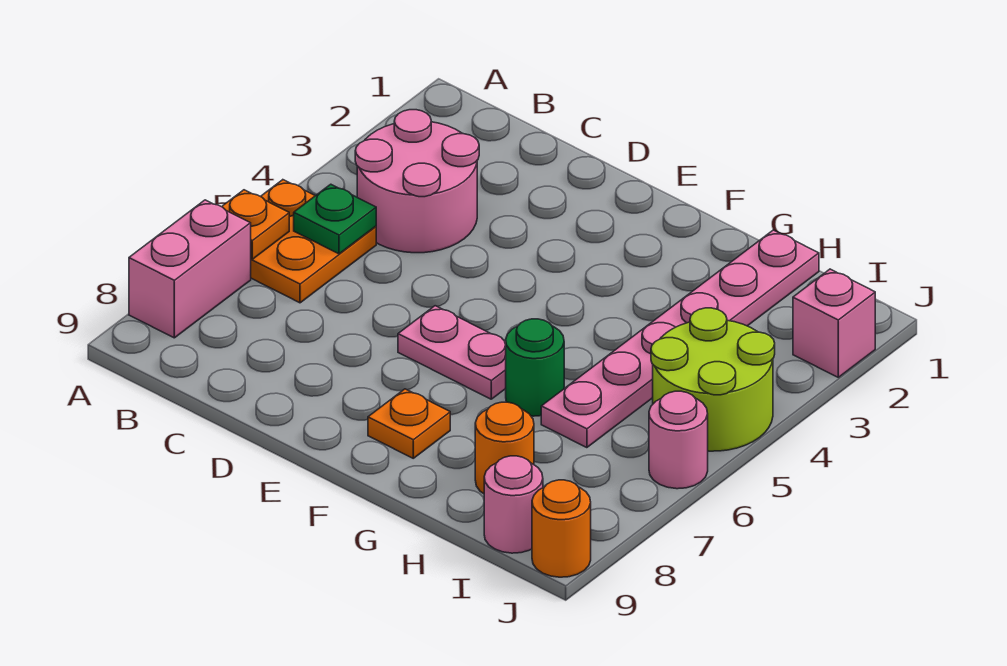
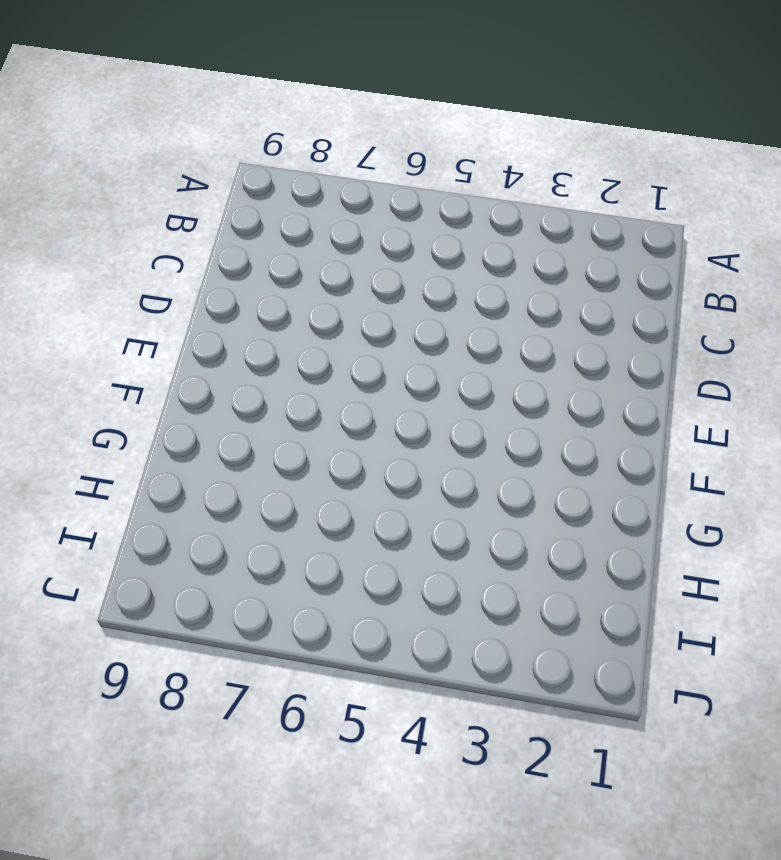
none -> orange 2x2 plate [251,180,376,303]
none -> pink 1x2 brick [129,200,251,338]
none -> pink 2x2 round brick [355,110,479,253]

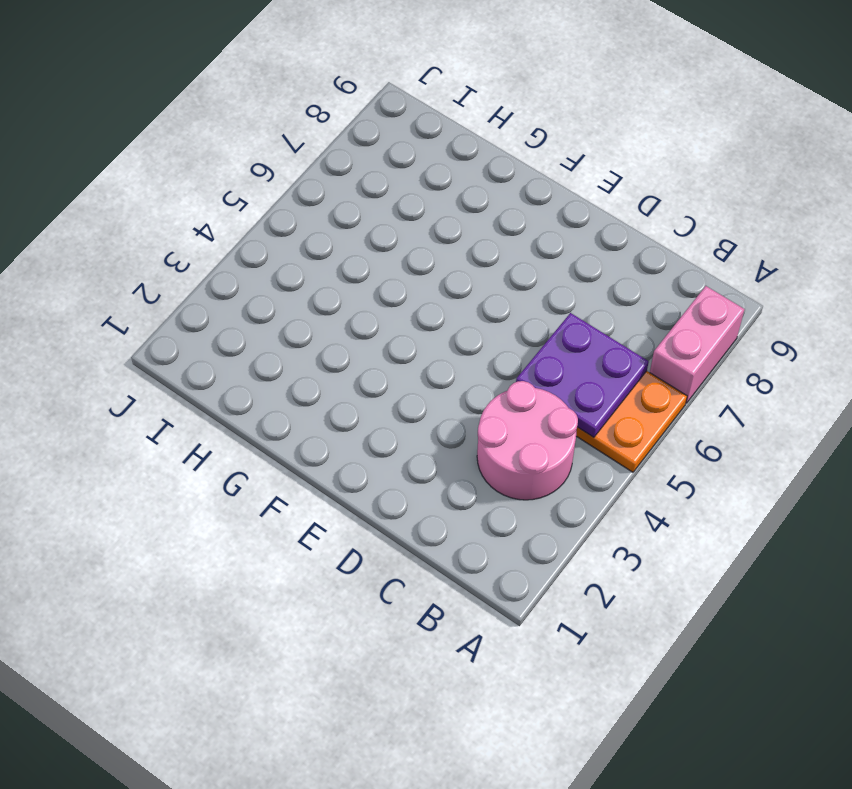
purple 2x2 plate [516,313,649,437] -> green 1x1 plate [294,184,376,254]
none -> pink 1x2 plate [398,306,506,399]
none -> orange 1x1 plate [368,389,450,458]
none -> green 1x1 round brick [506,319,564,416]

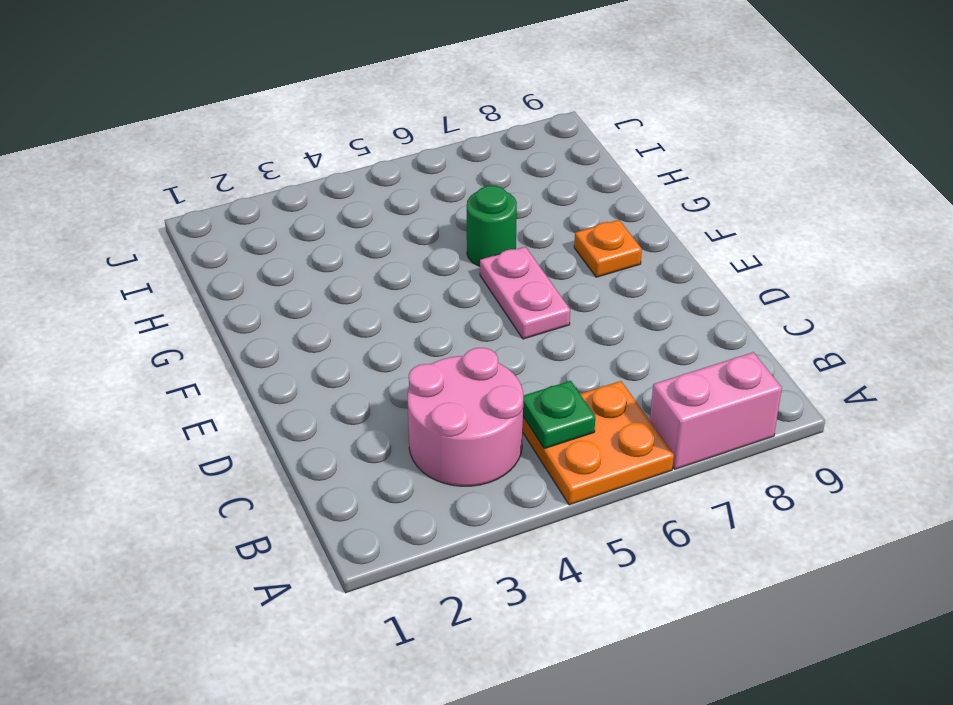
none -> pink 1x6 plate [541,230,819,448]
none -> orange 1x1 round brick [475,402,534,494]
none -> lime 2x2 round brick [651,308,775,451]

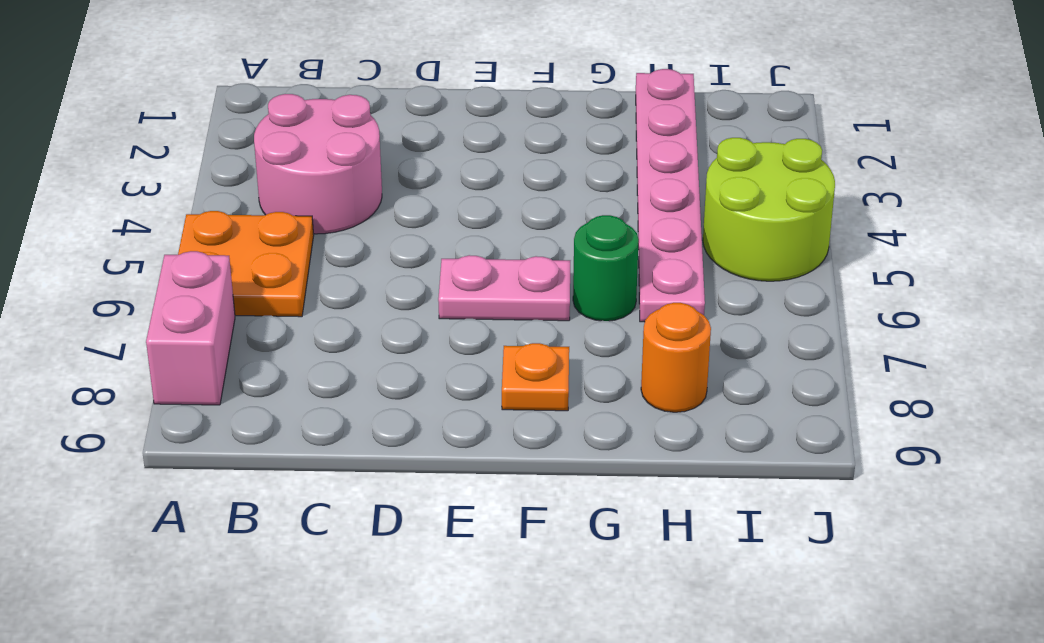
none -> pink 1x1 round brick [484,456,543,553]
none -> pink 1x1 brick [793,269,875,377]
none -> pink 1x1 round brick [649,391,708,489]

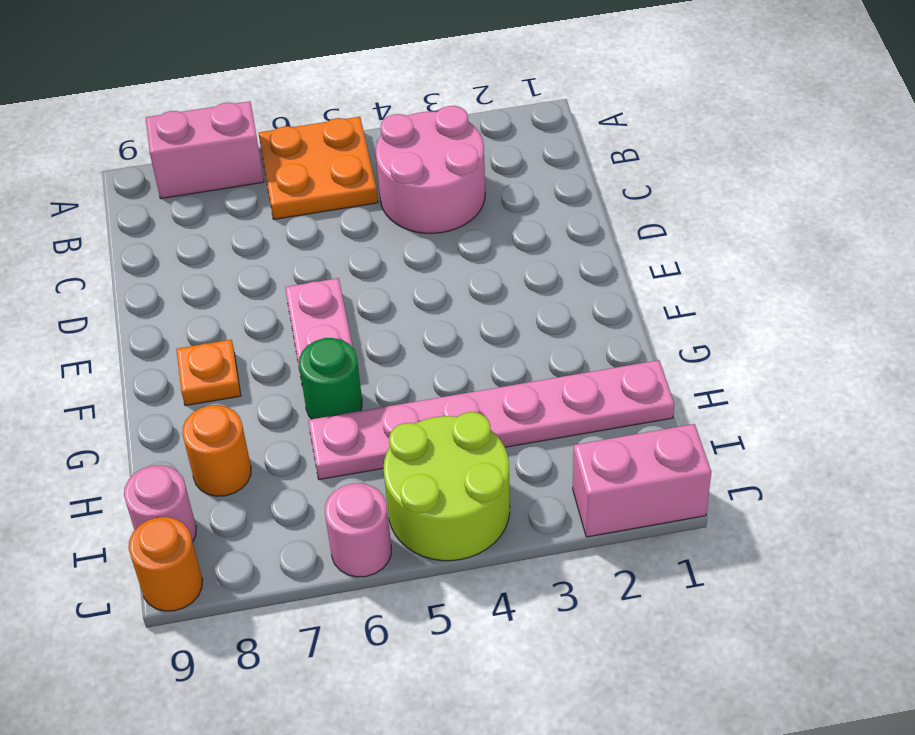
pink 1x2 brick [573,424,711,537] -> pink 1x1 brick [793,269,875,377]
none -> orange 1x1 plate [222,190,289,259]
none -> green 1x1 plate [294,184,376,254]

